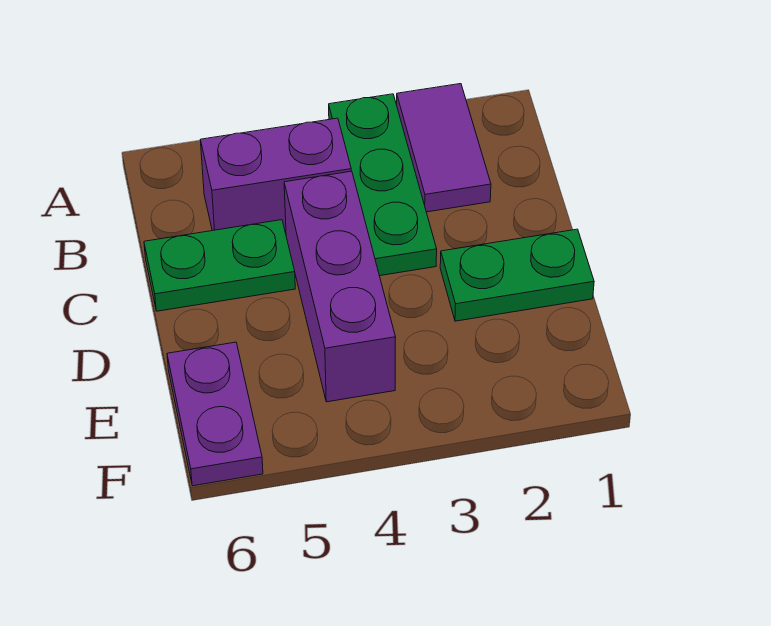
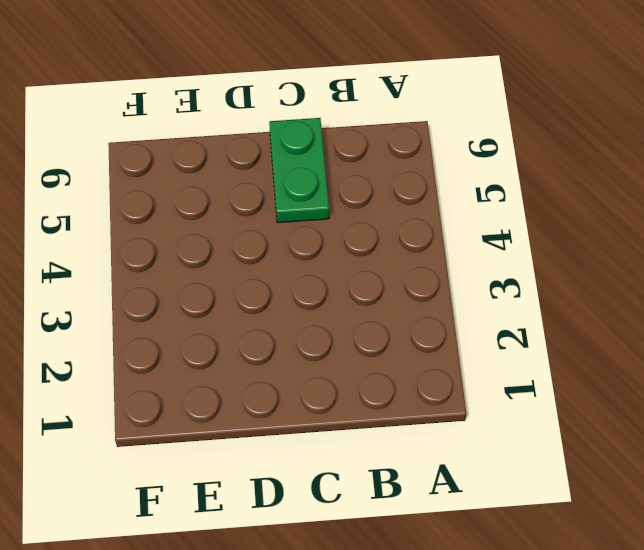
none -> purple 1x2 tile [397,84,491,212]
none -> green 1x3 plate [329,94,437,276]

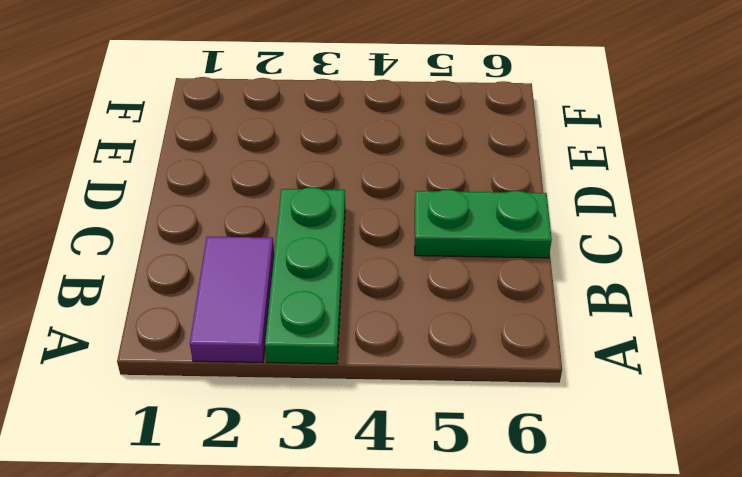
none -> purple 1x2 brick [200,118,351,233]
none -> purple 1x3 brick [284,171,396,402]

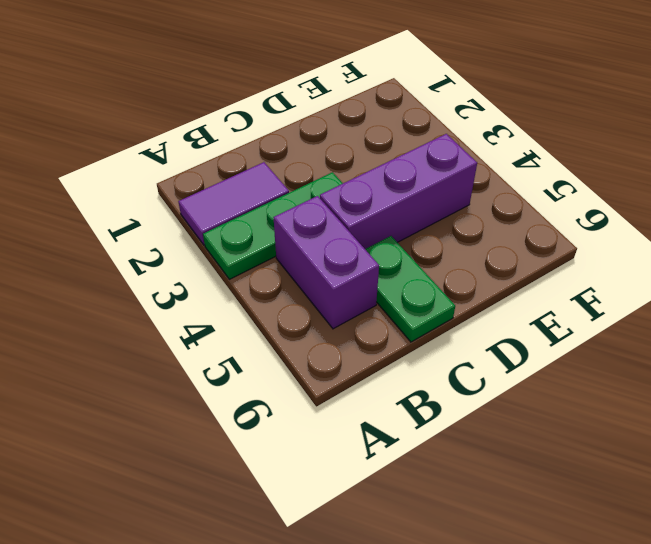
none -> green 1x2 plate [440,229,594,321]
none -> purple 1x2 plate [167,342,263,486]

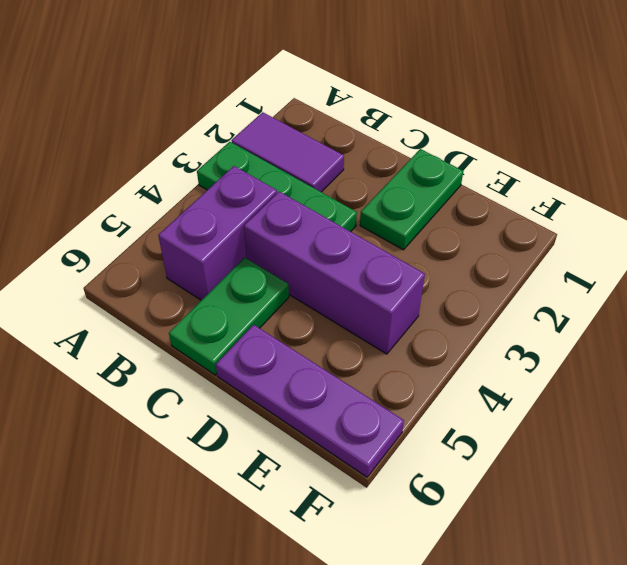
purple 1x3 plate [216,325,404,477] -> purple 1x2 plate [167,342,263,486]

